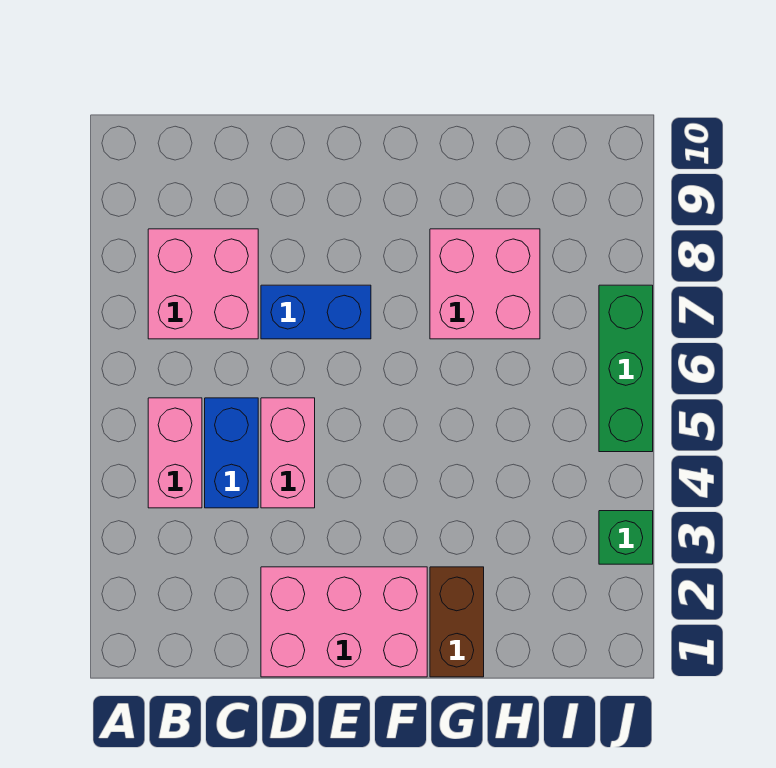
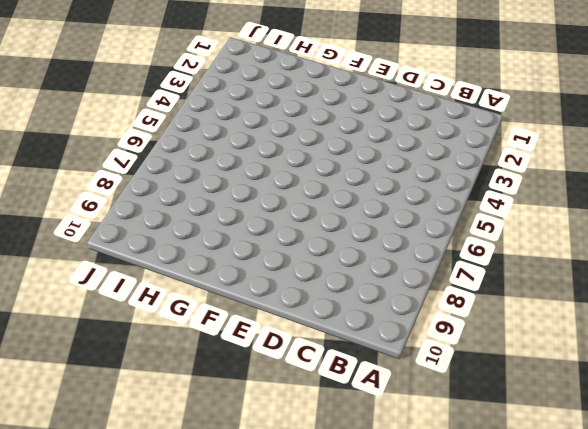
none -> pink 1x2 brick [148,398,202,508]
none -> pink 2x2 brick [148,229,258,339]

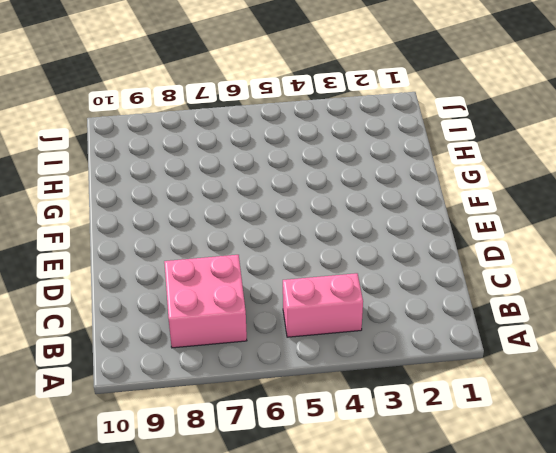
none -> blue 1x2 brick [205,398,258,508]
none -> pink 2x3 brick [261,567,427,677]

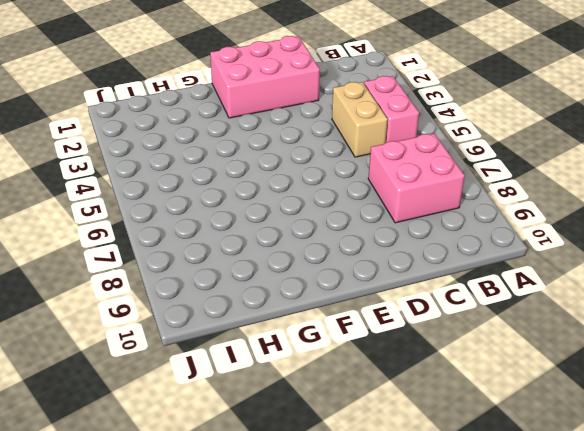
tan 1x2 brick [332,82,388,157] -> blue 1x2 brick [205,398,258,508]
none -> pink 1x2 brick [261,398,315,508]
none -> blue 1x2 brick [261,285,371,339]

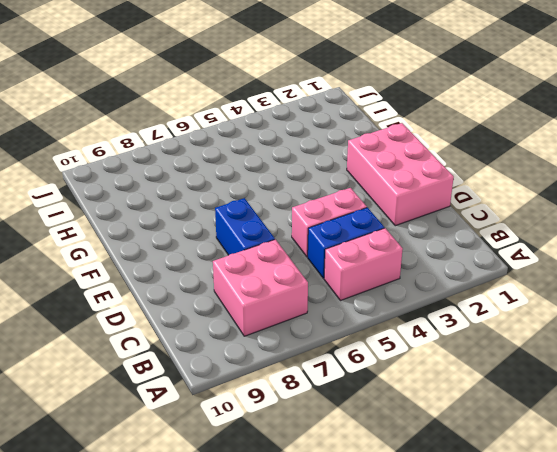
none -> brown 1x2 brick [430,567,484,677]
none -> pink 2x2 brick [430,229,540,339]

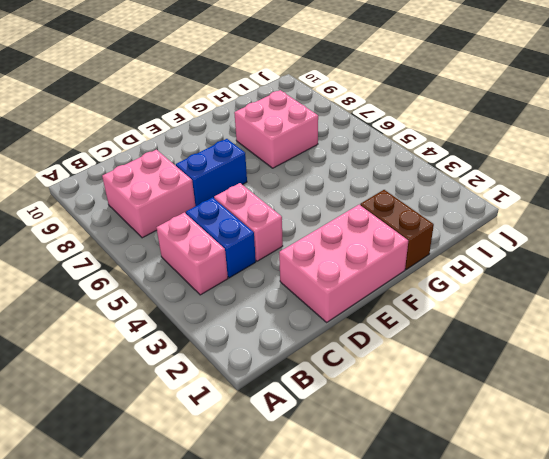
none -> green 1x1 brick [599,511,653,564]
none -> green 1x3 brick [599,285,653,452]

